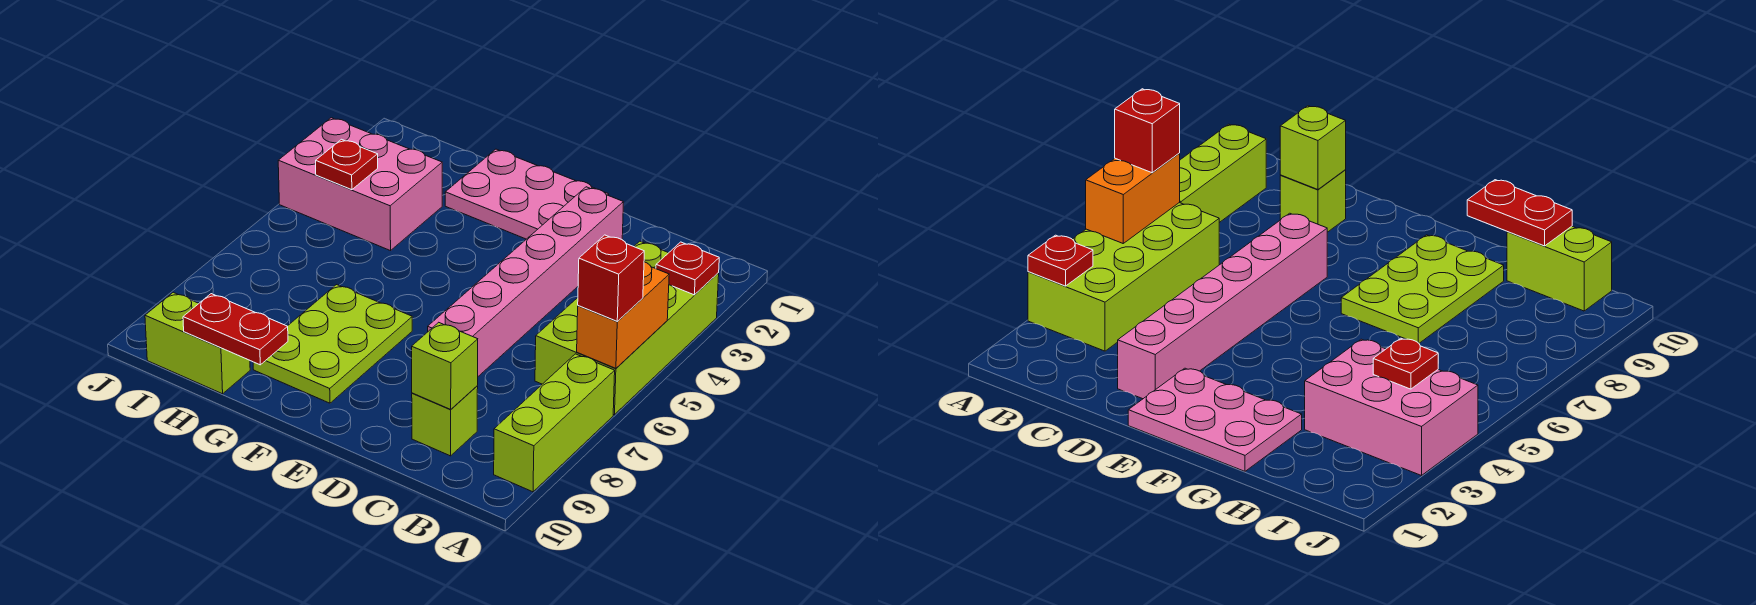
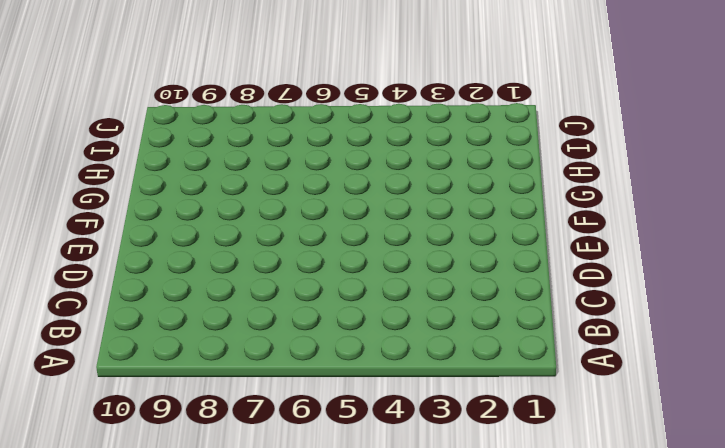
none -> lime 2x4 brick [535,241,719,415]
none -> lime 1x3 brick [494,354,615,492]
none -> lime 1x1 brick [412,386,478,456]

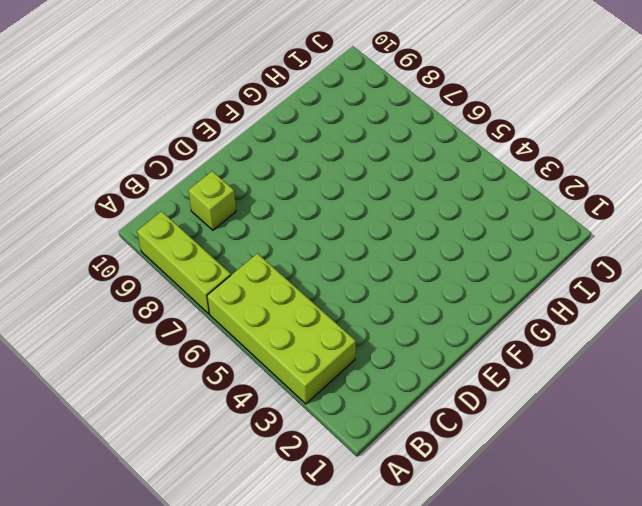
none -> pink 1x6 brick [428,187,624,376]
none -> pink 2x3 plate [445,149,609,239]
none -> lime 2x3 plate [253,285,412,403]

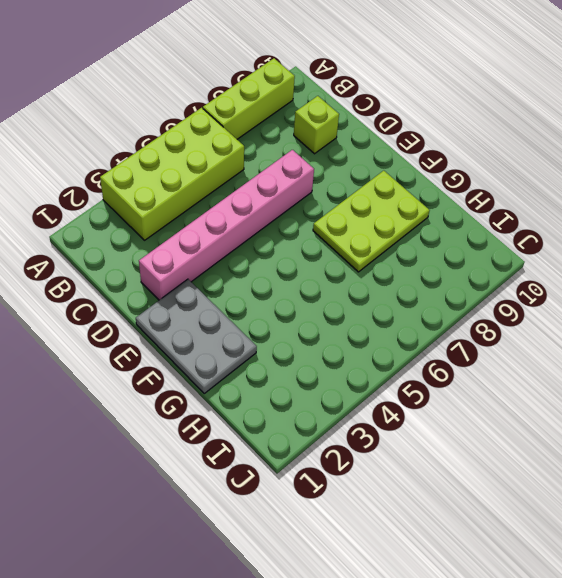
grey 2x3 plate [136,279,257,393] -> pink 2x3 plate [445,149,609,239]
none -> pink 2x3 brick [278,118,442,251]
none -> lime 1x2 brick [145,292,250,394]
none -> red 1x1 plate [656,242,719,295]

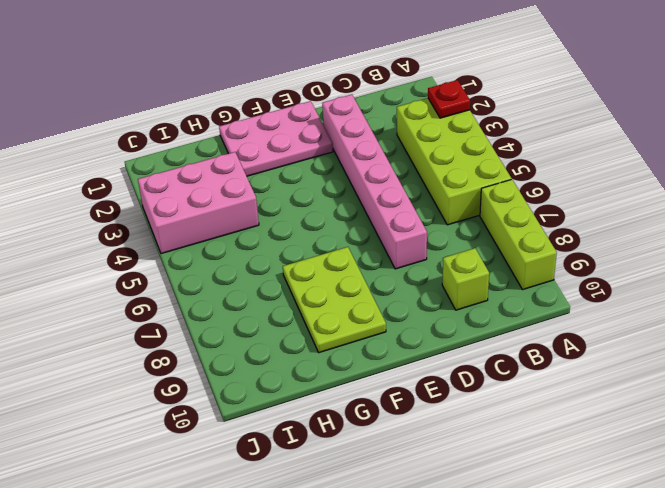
none -> lime 1x2 brick [145,292,250,394]
none -> orange 1x2 brick [577,262,669,368]
none -> lime 1x1 brick [412,322,478,409]

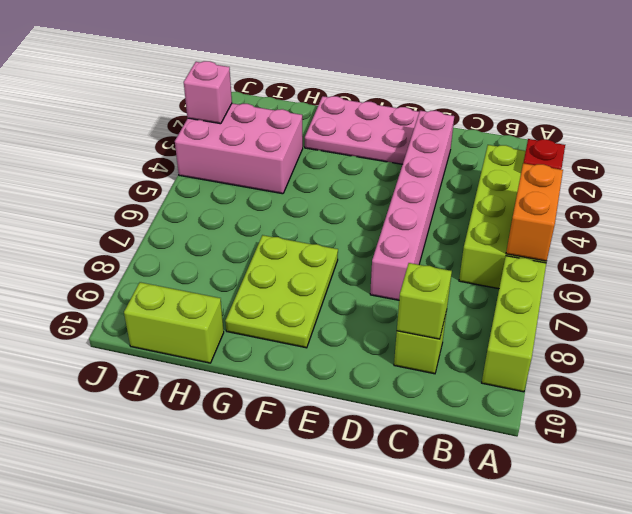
pink 1x1 brick [184,61,232,124] -> none
none -> red 1x2 plate [183,294,288,365]
none -> red 1x1 plate [316,139,378,190]
none -> red 1x1 brick [578,235,644,322]

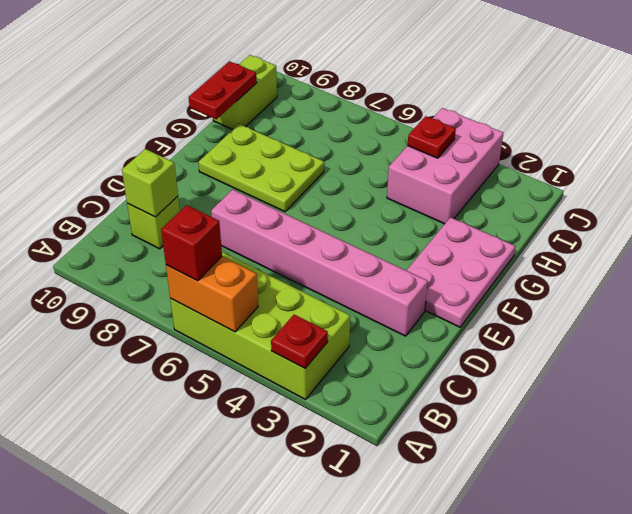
none -> lime 1x3 brick [494,354,615,492]

